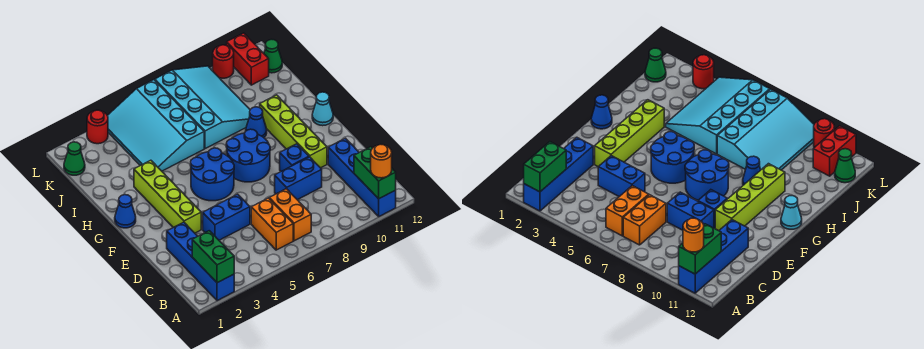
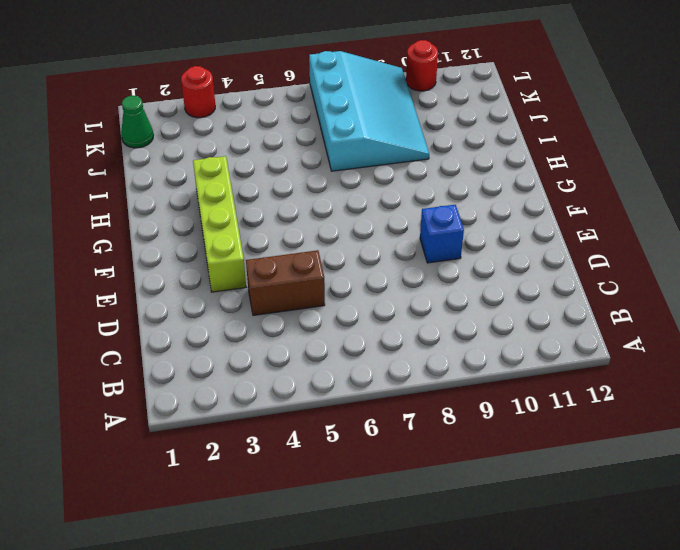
brown 1x2 brick [246,250,325,315] -> blue 1x2 brick [203,194,250,240]
none -> blue 1x4 brick [167,222,234,301]
none -> blue 1x4 brick [328,138,396,216]
none -> orange 1x2 brick [251,198,293,250]

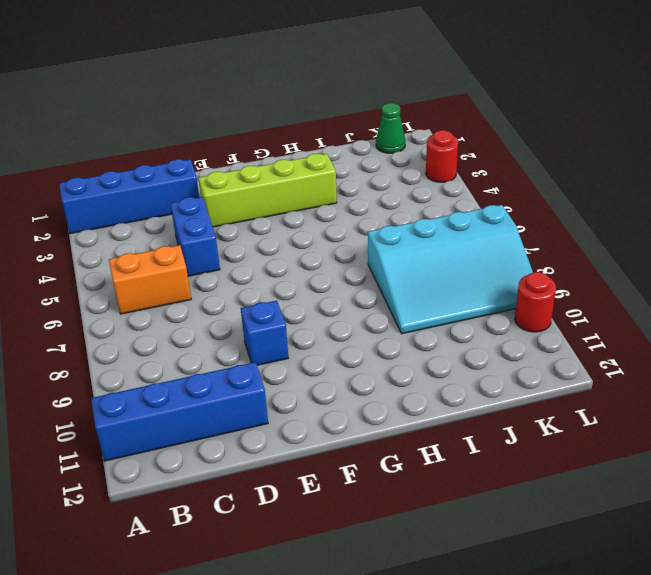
none -> orange 1x2 brick [269,189,311,241]
none -> blue 1x2 brick [275,157,322,200]
none -> lime 1x4 brick [260,95,327,168]

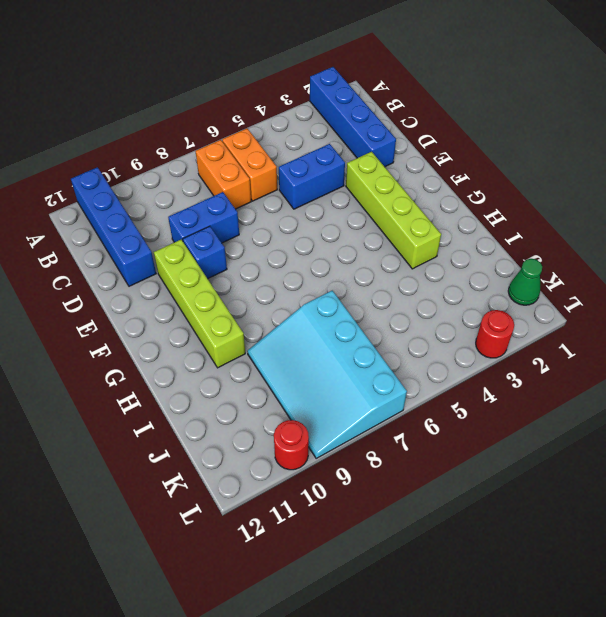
none -> blue 2x2 round brick [191,148,234,201]
none -> blue 2x2 round brick [226,129,270,182]
none -> blue 1x1 cone [115,195,136,228]

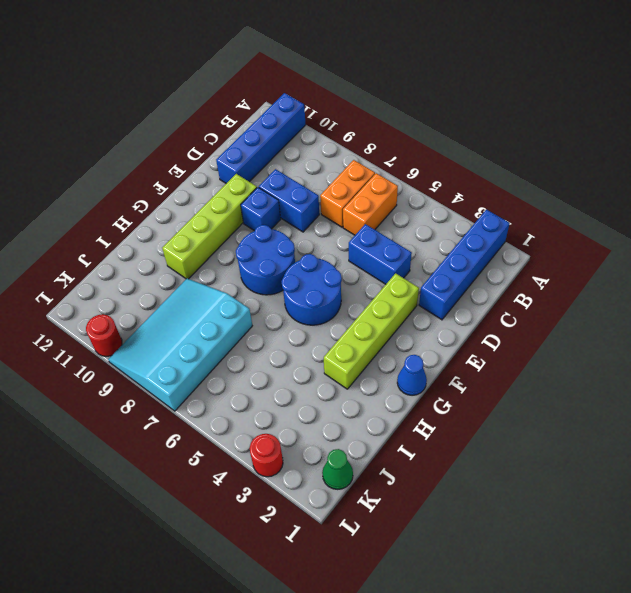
none -> cyan 1x1 cone [312,92,333,126]
none -> blue 1x1 cone [246,107,267,137]
none -> cyan 3x4 slope [107,80,204,171]

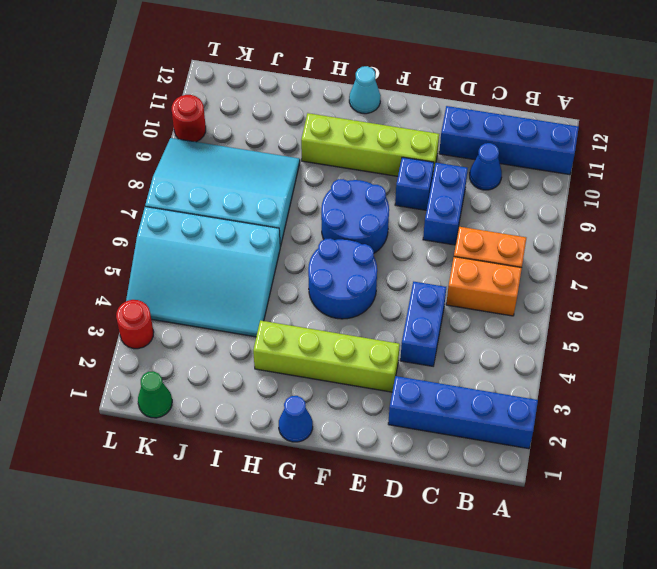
blue 1x1 cone [470,143,502,190] -> blue 1x1 cone moved to [246,107,267,137]
none -> red 1x2 brick [227,33,269,85]
none -> green 1x1 cone [264,39,282,73]
none -> green 1x2 brick [192,231,234,283]

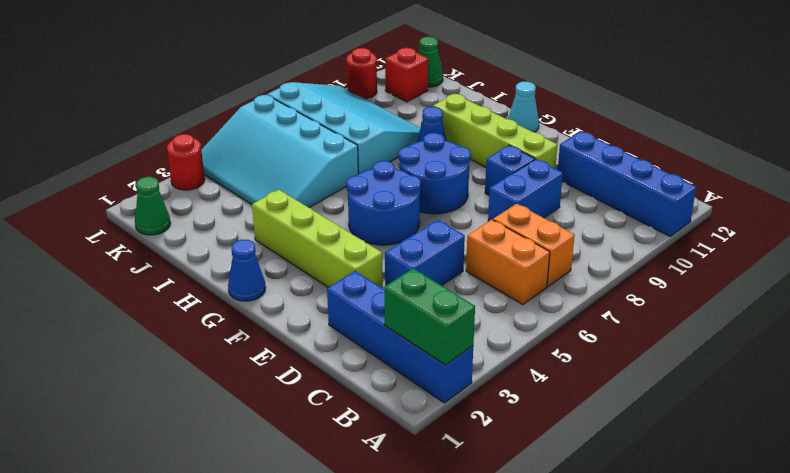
red 1x1 brick [385,48,428,102] -> red 1x2 brick [227,33,269,85]
none -> green 1x2 brick [354,147,396,199]
none -> orange 1x1 round brick [371,144,392,178]

